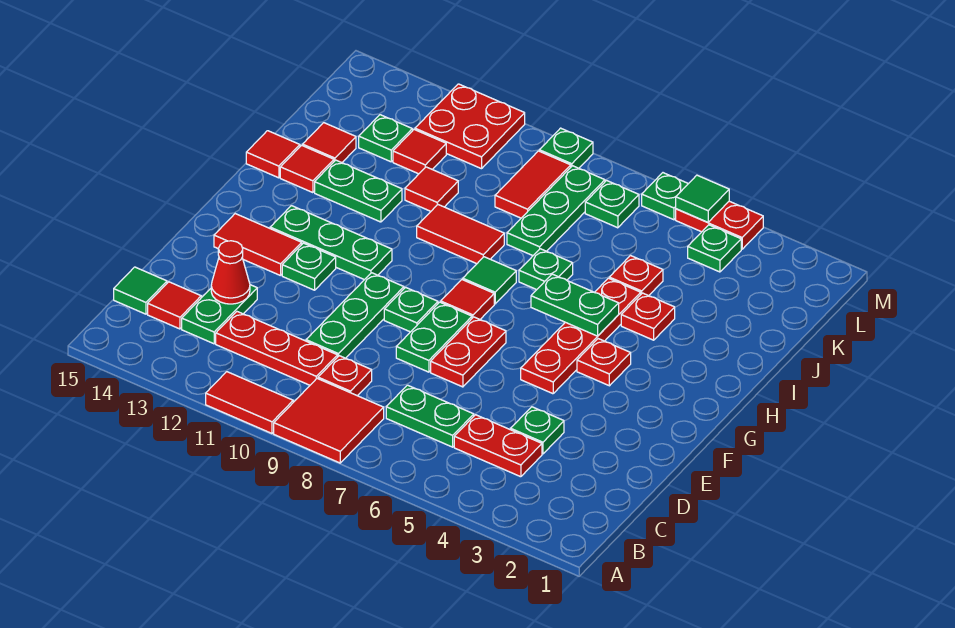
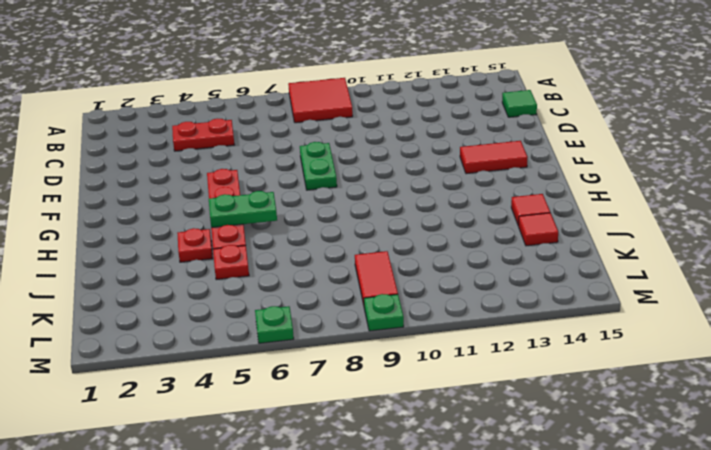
none -> red 1x2 tile [206,372,293,433]
none -> green 1x2 plate [386,385,474,447]
none -> red 1x1 plate [318,356,372,396]
none -> red 1x3 plate [216,312,338,385]

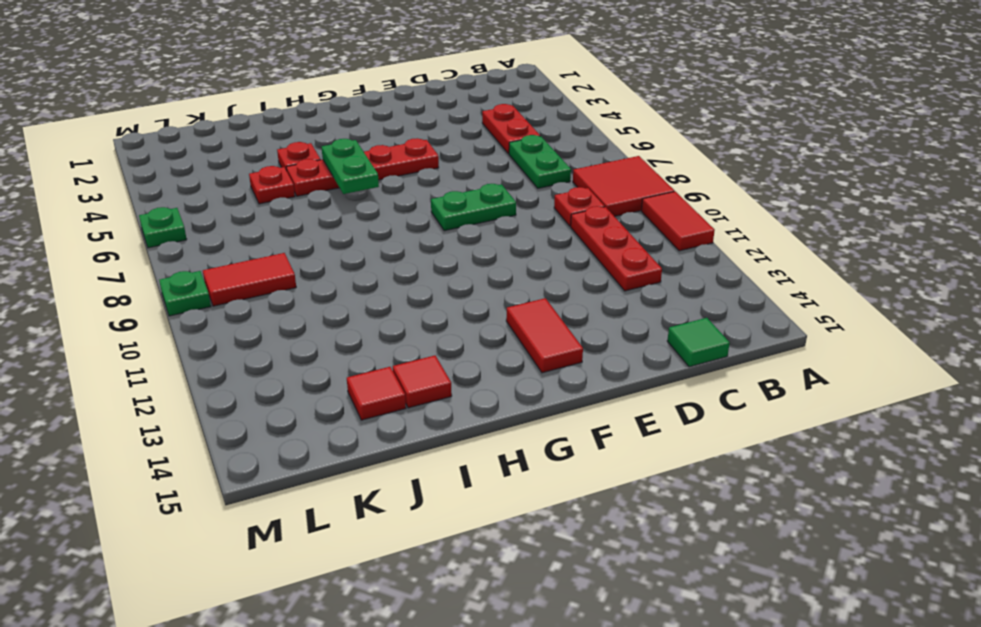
none -> green 1x2 plate [182,285,257,344]
none -> red 1x1 tile [148,282,201,329]
none -> green 1x1 plate [511,407,564,454]
none -> green 1x3 plate [306,273,404,358]

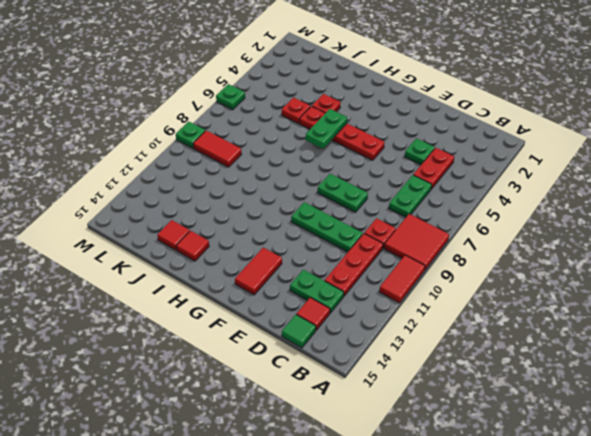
none -> red 1x2 plate [431,317,506,387]
none -> green 1x1 plate [384,287,438,332]
none -> green 1x1 plate [282,243,336,290]
none -> red 1x1 plate [577,339,631,386]

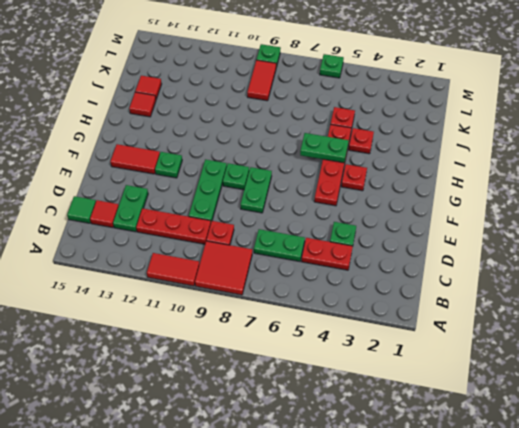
none -> red 1x2 plate [431,317,506,387]
none -> red 1x1 tile [441,280,494,319]
none -> green 1x3 plate [270,206,392,280]
none -> green 1x1 tile [463,257,516,304]

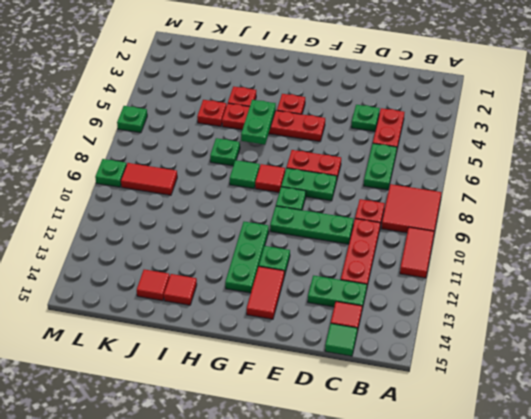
none -> red 1x2 tile [417,205,504,264]
none -> green 1x2 plate [315,160,402,222]
none -> red 1x1 tile [246,131,300,178]
none -> green 1x3 plate [507,166,605,256]

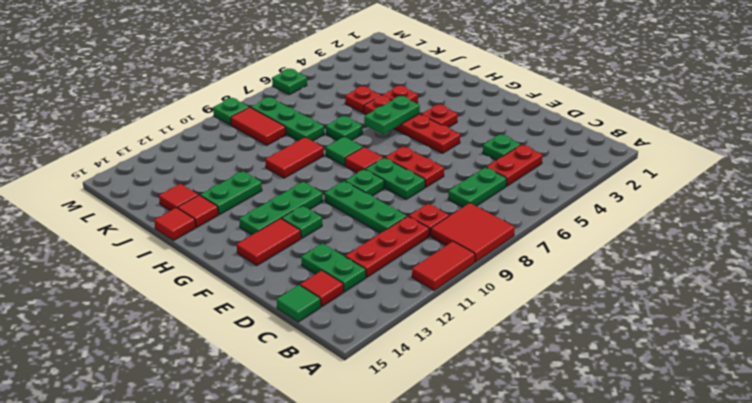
none -> red 1x1 tile [405,167,458,211]
none -> red 1x1 tile [393,130,446,174]
none -> green 1x1 plate [359,115,412,162]
none -> green 1x1 plate [688,225,741,272]

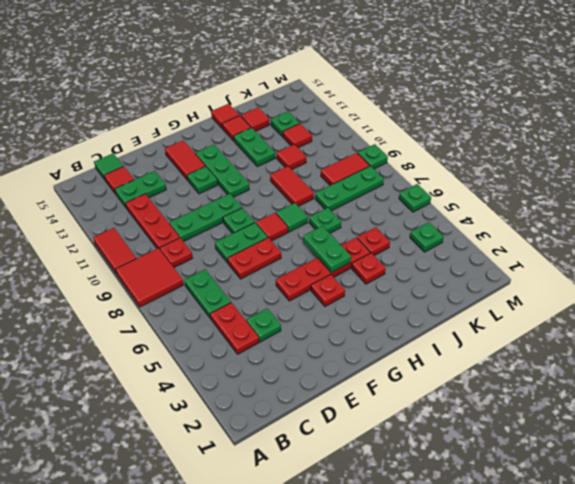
none -> green 1x1 plate [585,181,639,228]
none -> red 2x2 plate [415,84,525,169]
none -> red 1x2 plate [676,201,763,249]
none -> red 1x1 cone [211,241,250,304]

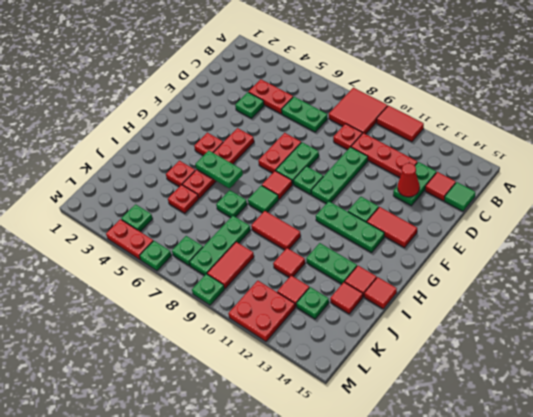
none -> green 1x1 tile [676,175,729,222]

